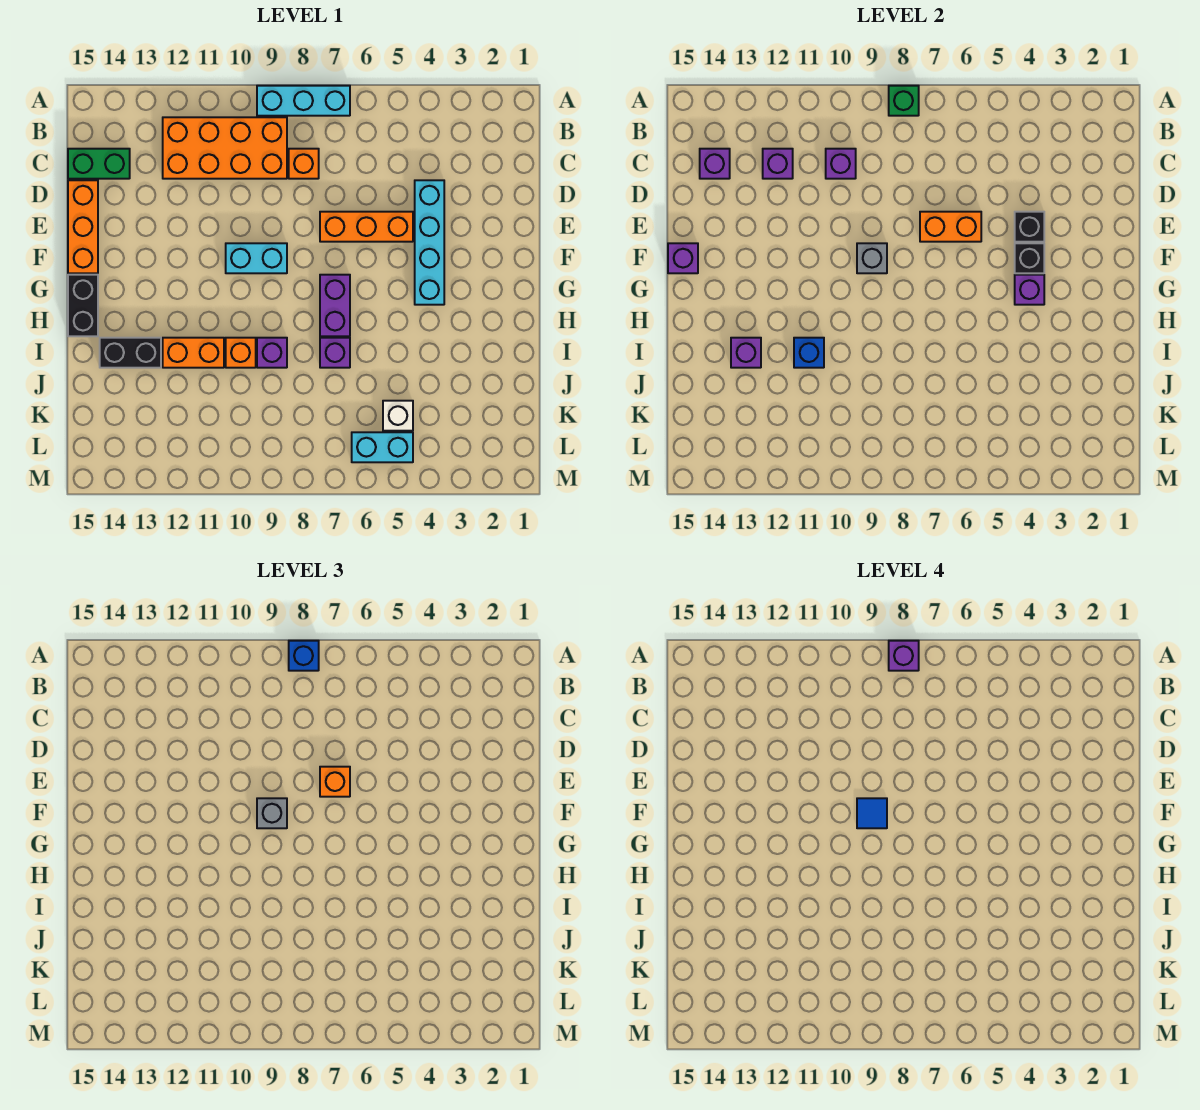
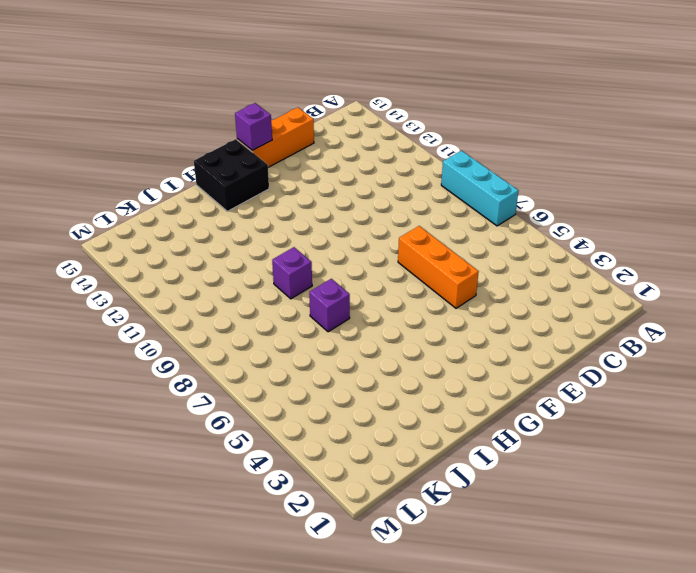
black 2x2 brick [194,139,269,211] -> black 1x2 brick [68,275,98,336]
none -> orange 2x4 brick [163,117,287,179]
none -> orange 1x1 brick [289,149,319,179]
none -> green 1x2 brick [68,149,130,179]
none -> cyan 1x4 brick [415,180,444,305]

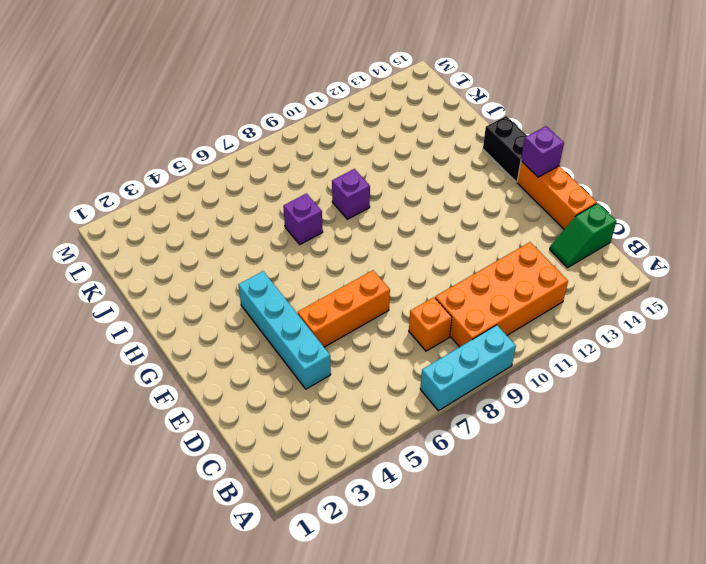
green 1x2 slope [550,203,617,268] -> green 1x2 brick [68,149,130,179]
none -> cyan 1x2 brick [226,243,287,273]
none -> purple 1x2 brick [320,275,350,336]
none -> orange 1x1 brick [226,338,256,368]
none -> orange 1x2 brick [163,338,224,368]

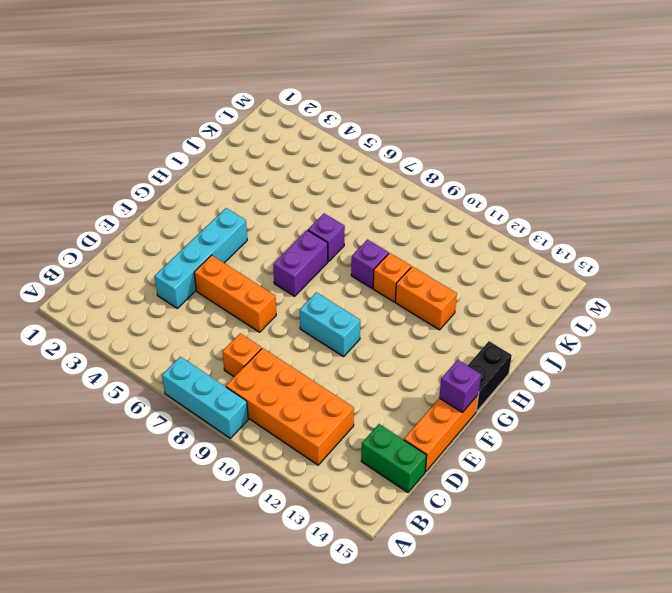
none -> black 1x2 brick [100,338,161,368]
none -> white 1x1 brick [383,401,413,431]
none -> cyan 1x2 brick [352,432,413,462]
none -> green 1x1 brick [889,86,919,116]

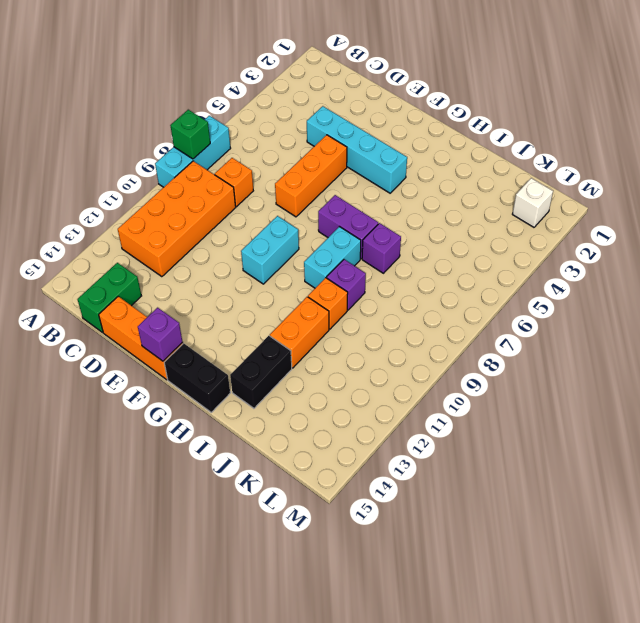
cyan 1x2 brick [304,227,361,288] -> cyan 1x2 brick moved to [352,432,413,462]
white 1x1 brick [512,178,553,227] -> white 1x1 brick moved to [383,401,413,431]
none -> purple 1x1 brick [826,149,856,179]
none -> purple 1x1 brick [763,149,793,179]
none -> purple 1x1 brick [700,149,730,179]
none -> black 1x1 brick [1015,212,1044,242]

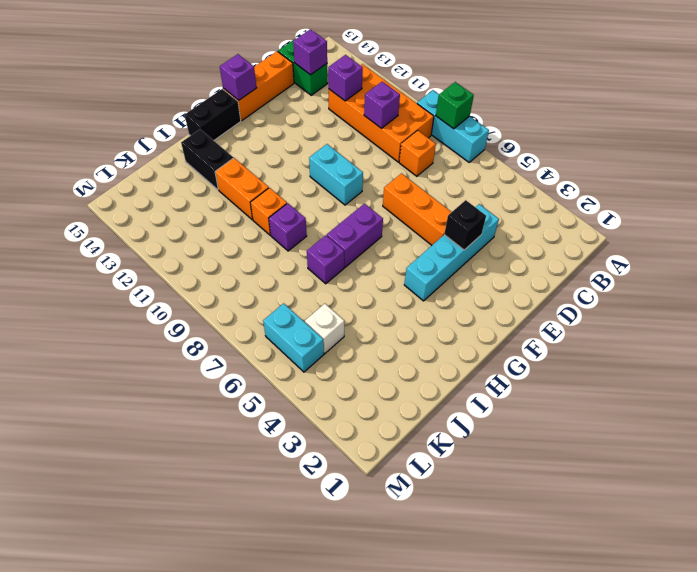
none -> orange 1x2 brick [920,212,981,242]
none -> black 1x1 brick [1015,243,1044,273]
none -> grey 1x1 brick [857,243,887,273]
none -> purple 1x1 brick [1015,275,1044,305]

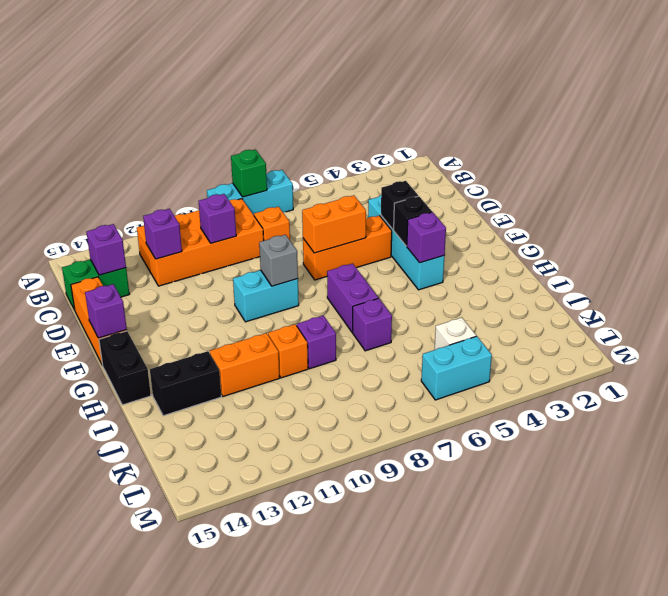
none -> blue 1x1 brick [794,338,824,368]
none -> purple 1x1 brick [731,338,761,368]
none -> blue 1x1 brick [289,641,319,671]
none -> orange 1x1 brick [320,767,350,797]

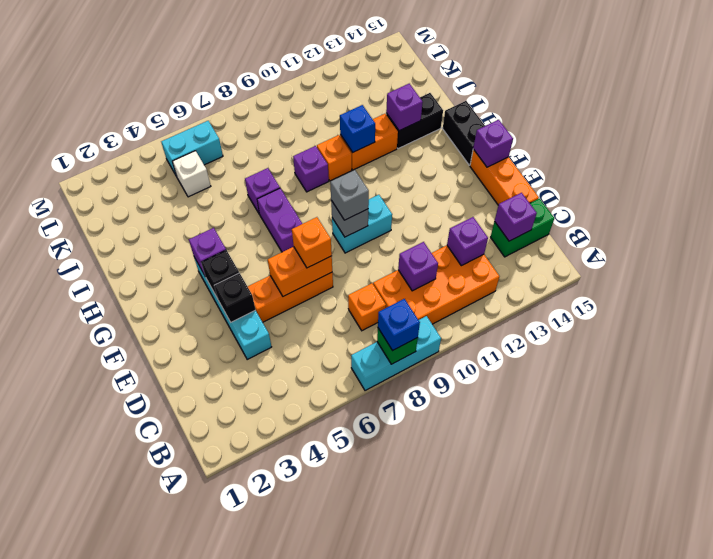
none -> purple 1x1 brick [889,641,919,671]
none -> blue 1x1 tile [857,798,887,828]

